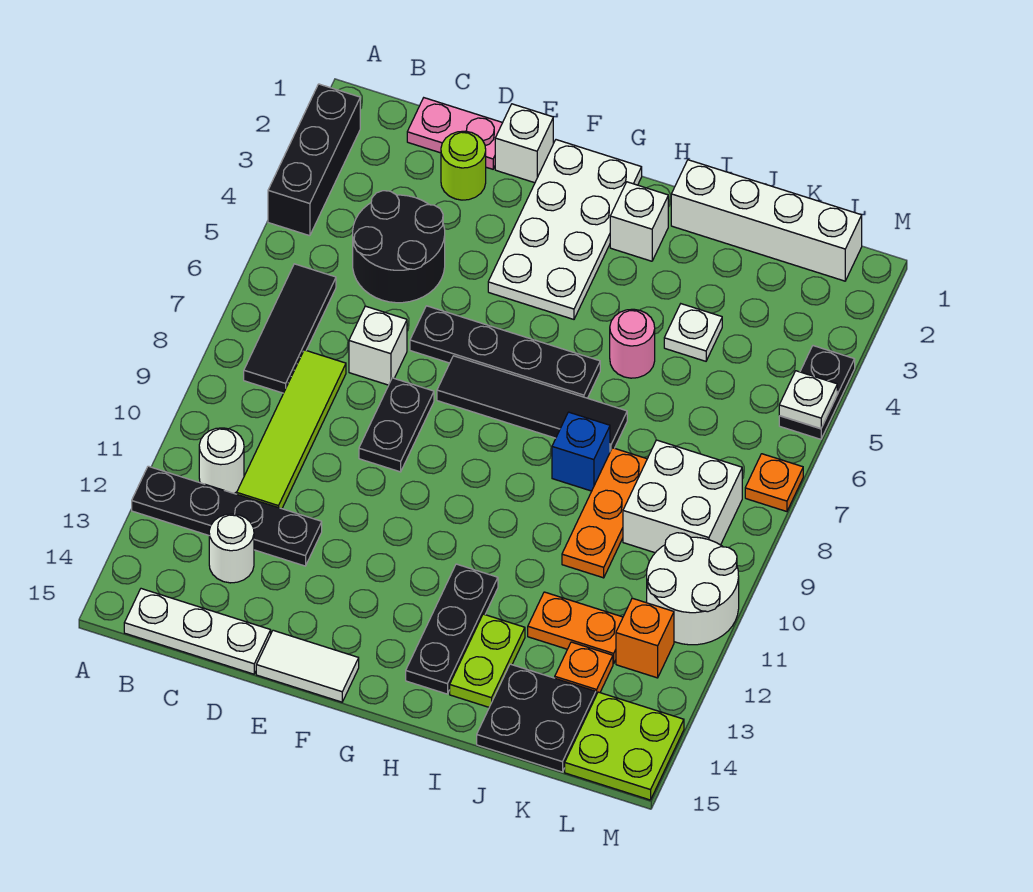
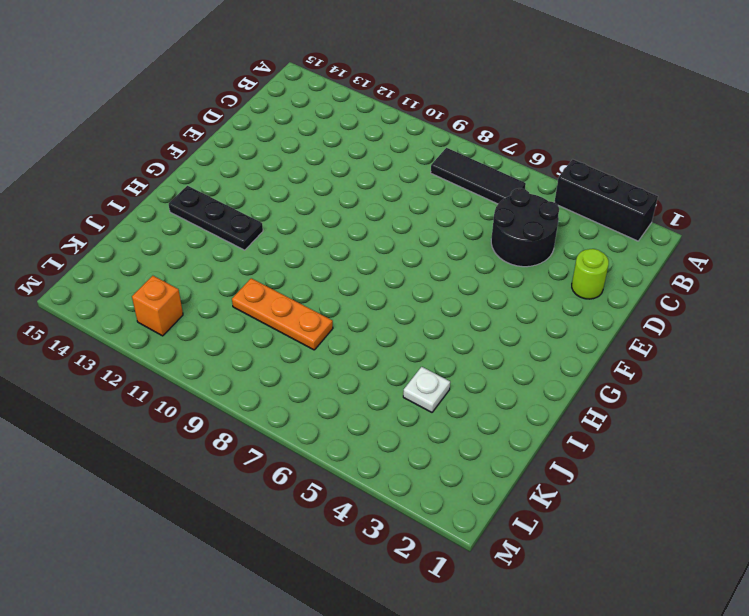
none -> black 1x4 plate [132,466,322,566]
none -> white 1x1 round brick [199,428,244,494]
none -> white 1x3 plate [124,589,271,674]
none -> pink 1x2 plate [407,98,502,169]

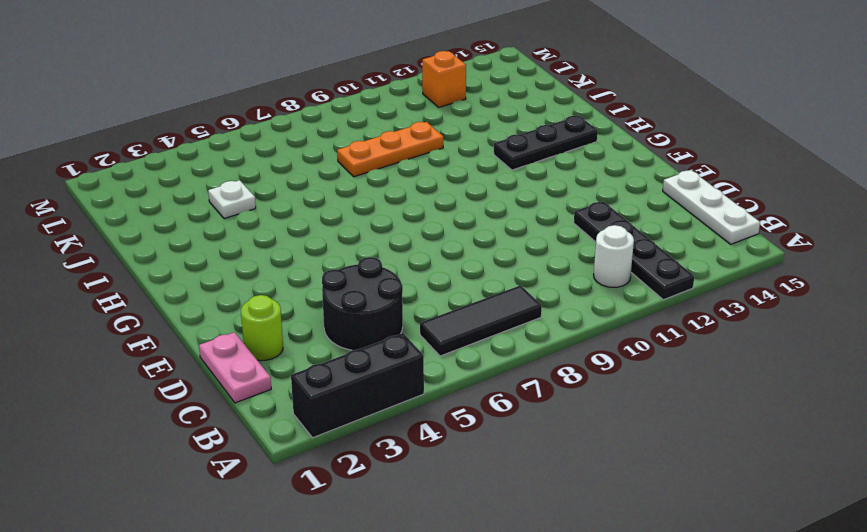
none -> lime 1x4 tile [237,350,346,509]
none -> white 1x1 round brick [209,514,254,583]
none -> white 1x1 brick [349,306,407,385]
none -> white 1x1 brick [495,104,553,183]

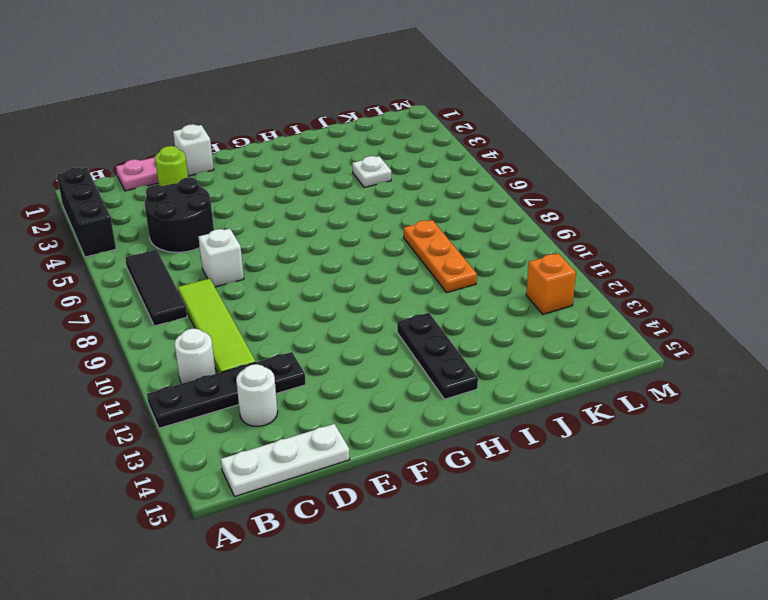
none -> black 1x4 plate [410,306,600,398]
none -> black 1x2 plate [359,378,434,472]
none -> white 1x2 tile [256,630,359,702]
none -> white 2x4 plate [488,140,642,319]

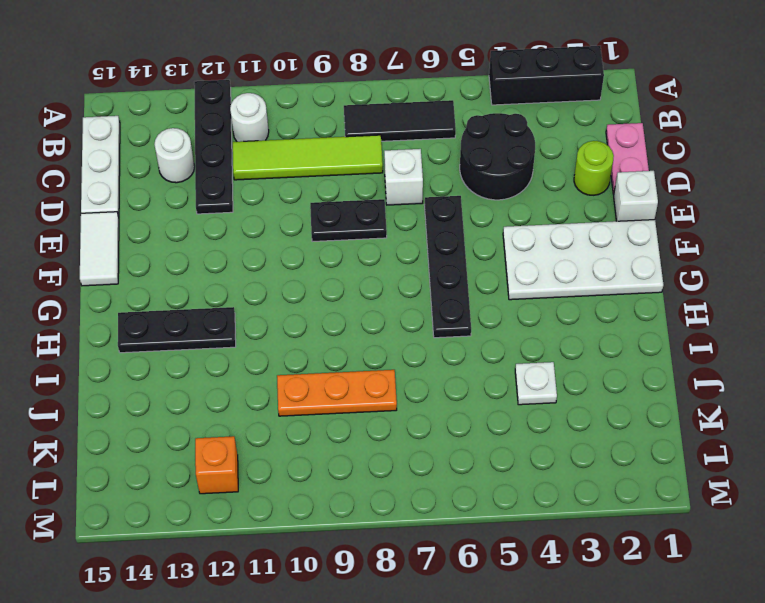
none -> black 1x4 tile [437,356,627,451]
none -> white 1x1 brick [610,182,668,261]
none -> white 1x4 brick [671,160,862,281]
none -> pink 1x1 round brick [610,309,655,378]

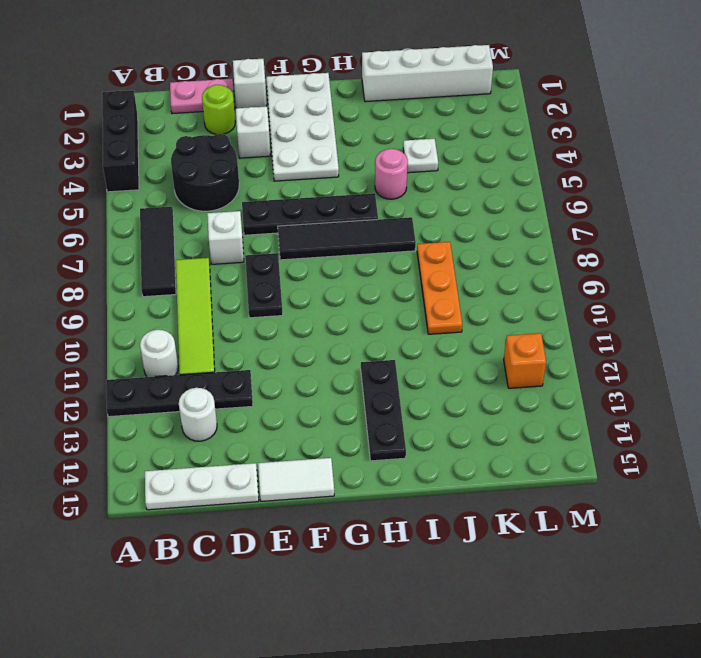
white 1x1 brick [236,106,271,158] -> white 1x1 brick moved to [610,182,668,261]
none -> blue 1x1 brick [552,412,610,491]
none -> lime 1x2 plate [450,614,525,707]
none -> orange 1x2 plate [528,592,623,664]
none -> black 2x2 plate [477,664,596,772]

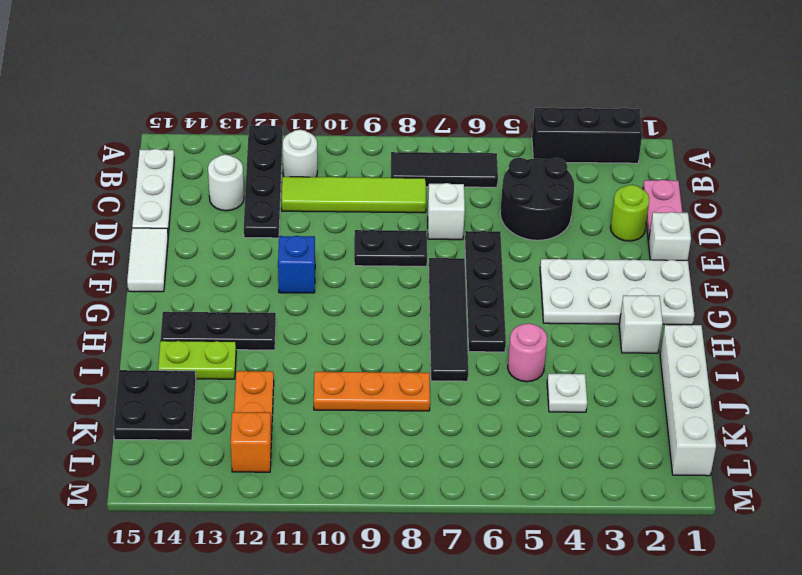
blue 1x1 brick [278,236,315,293] -> blue 1x1 brick moved to [552,412,610,491]
none -> white 2x2 brick [623,440,742,553]
none -> orange 1x1 plate [555,642,613,695]
none -> white 2x2 round brick [647,533,739,645]
none -> lime 2x2 plate [565,692,684,800]

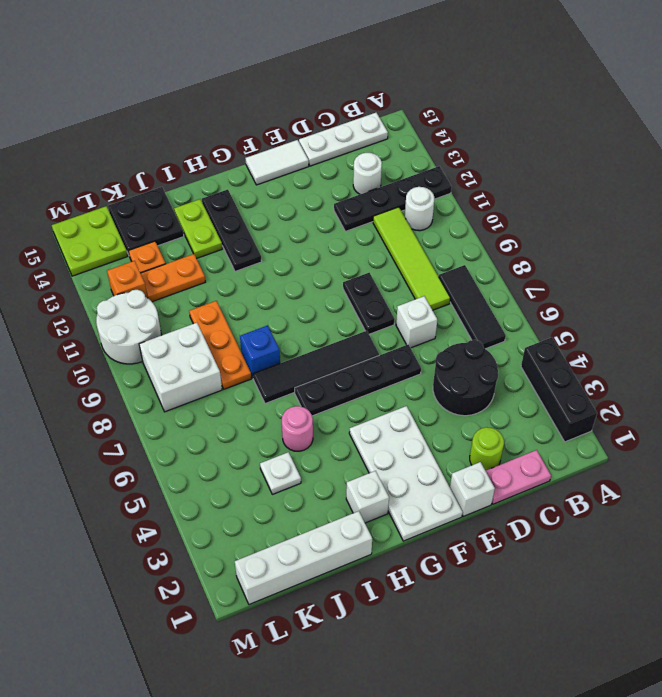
none -> black 1x2 plate [779,346,855,439]
none -> orange 1x1 plate [745,454,803,512]
none -> white 1x1 plate [779,371,837,429]

